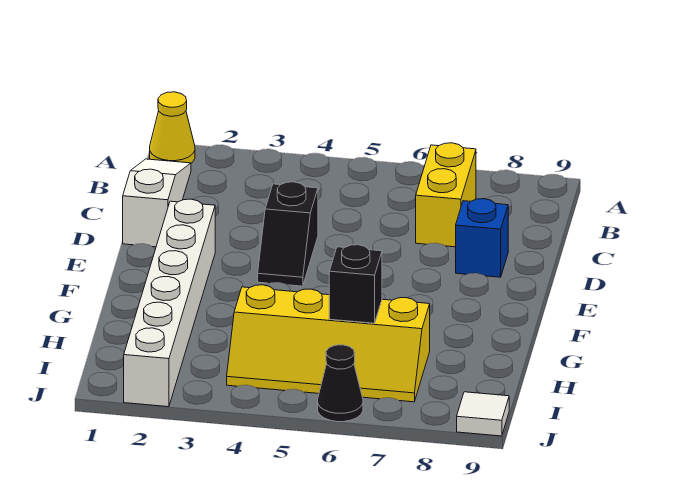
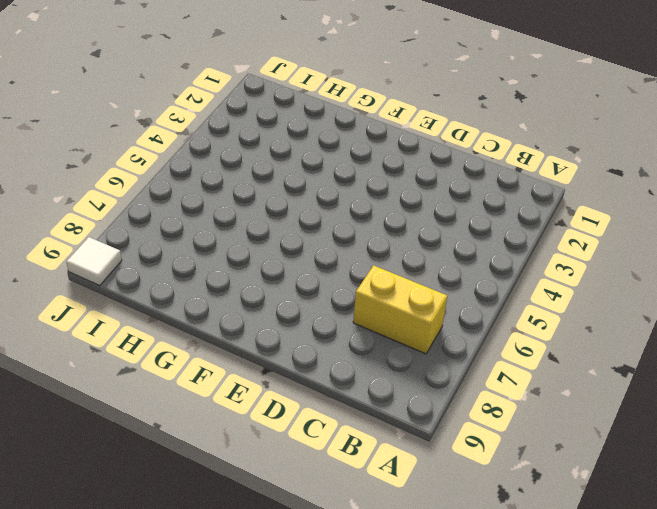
none -> yellow 1x1 cone [150,92,195,163]
none -> white 1x3 slope [123,159,191,247]

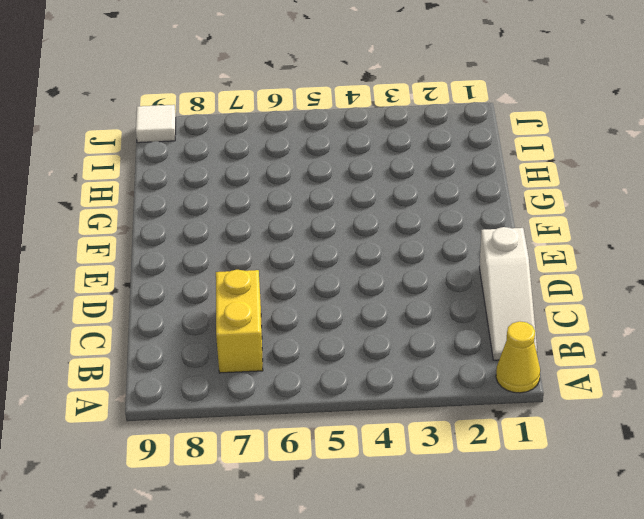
none -> black 1x2 slope [258,182,318,286]
none -> blue 1x1 brick [456,199,508,277]

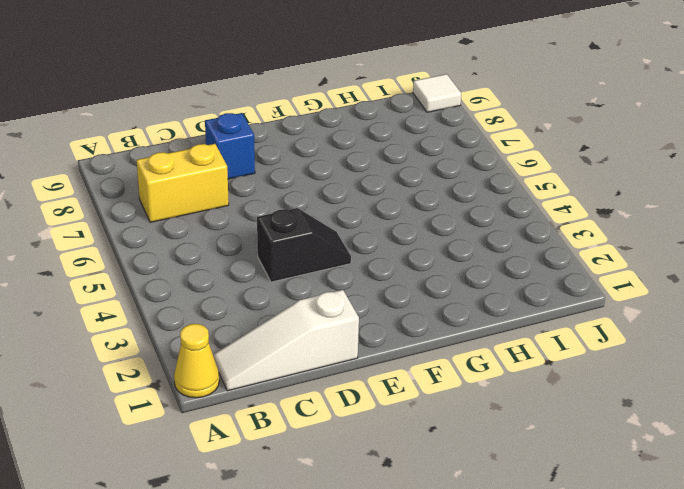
none -> white 1x6 brick [124,199,215,407]
none -> yellow 2x4 slope [227,285,430,402]

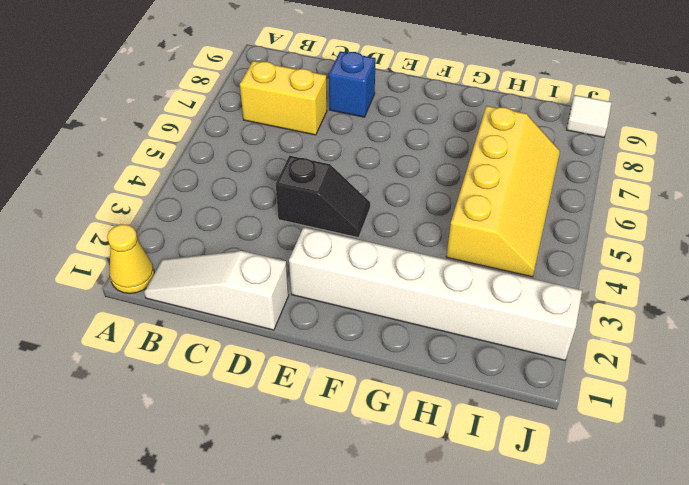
none -> black 1x1 cone [318,345,363,422]
none -> black 1x1 brick [329,245,382,323]

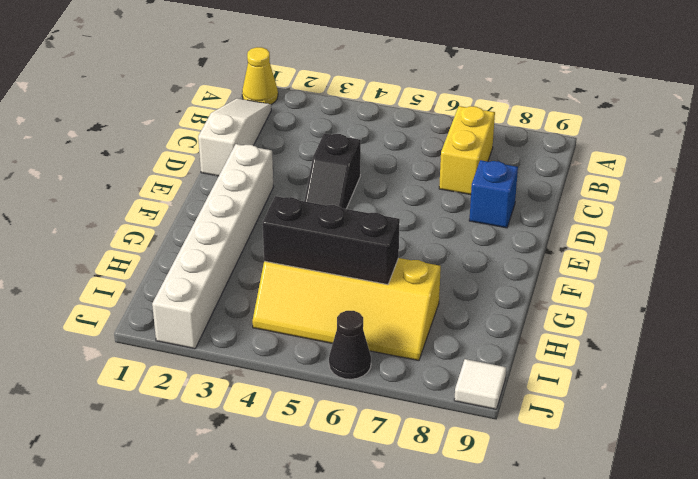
black 1x3 brick [263,196,400,285] -> black 1x1 brick [329,245,382,323]

